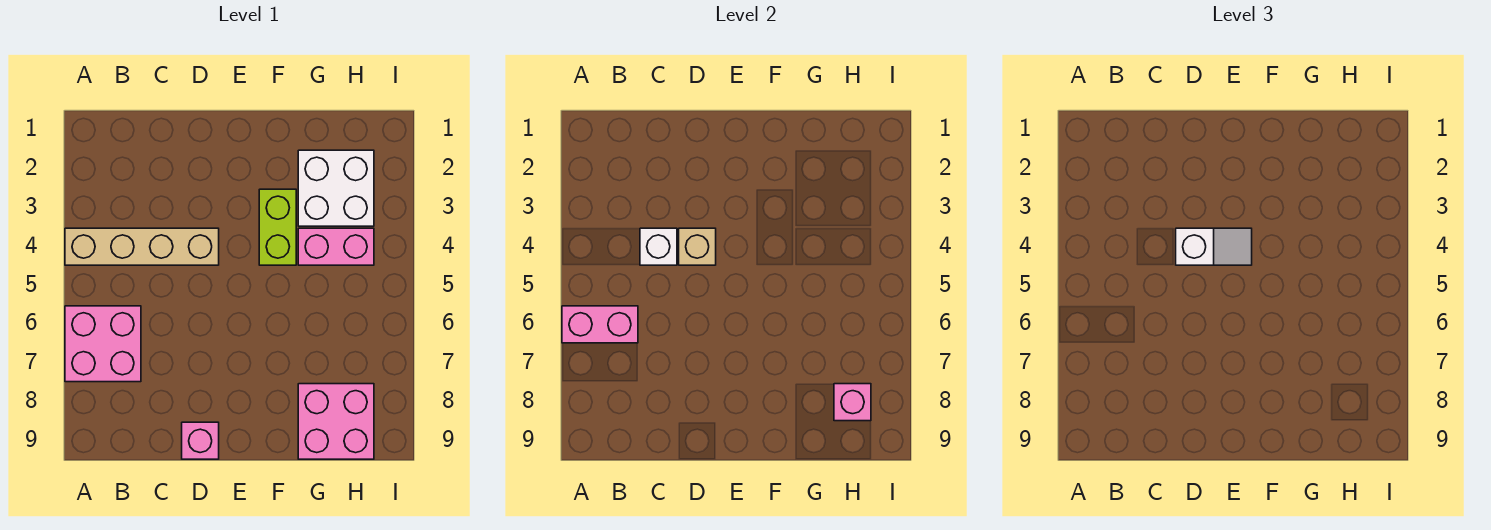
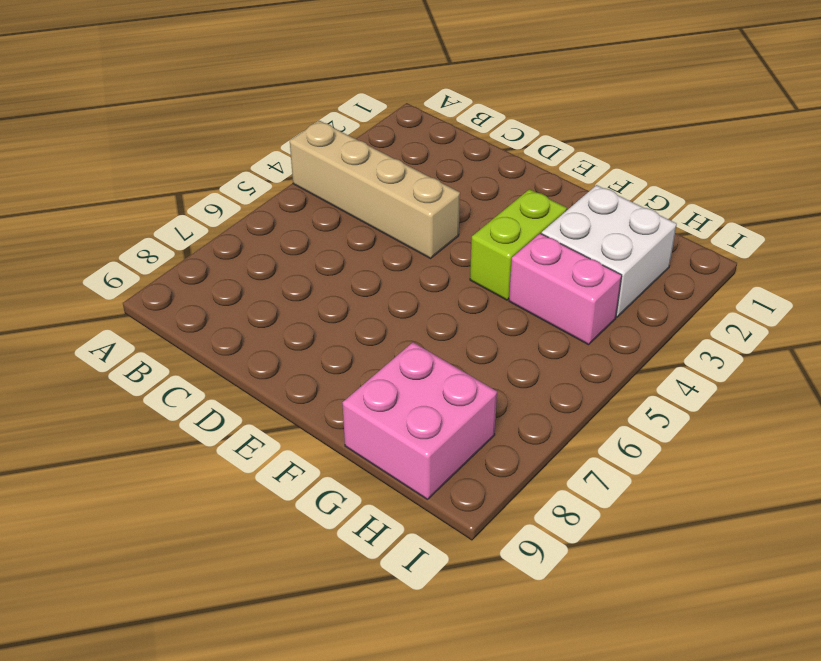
none -> pink 2x2 brick [65,306,141,382]
none -> pink 1x1 brick [182,422,219,459]
none -> pink 1x2 brick [562,306,638,343]

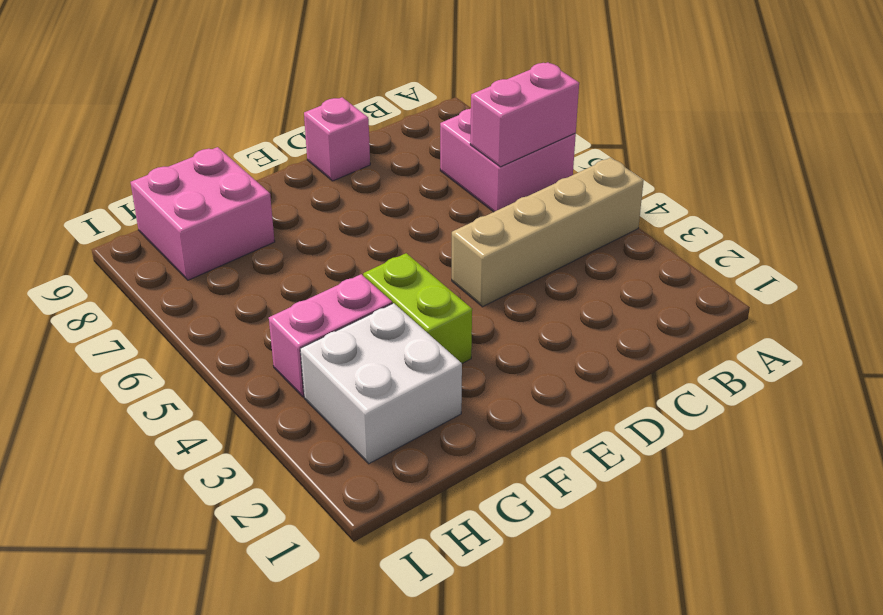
none -> white 1x1 brick [640,228,677,265]
none -> tan 1x1 brick [679,228,716,265]
none -> pink 1x1 brick [834,384,871,421]

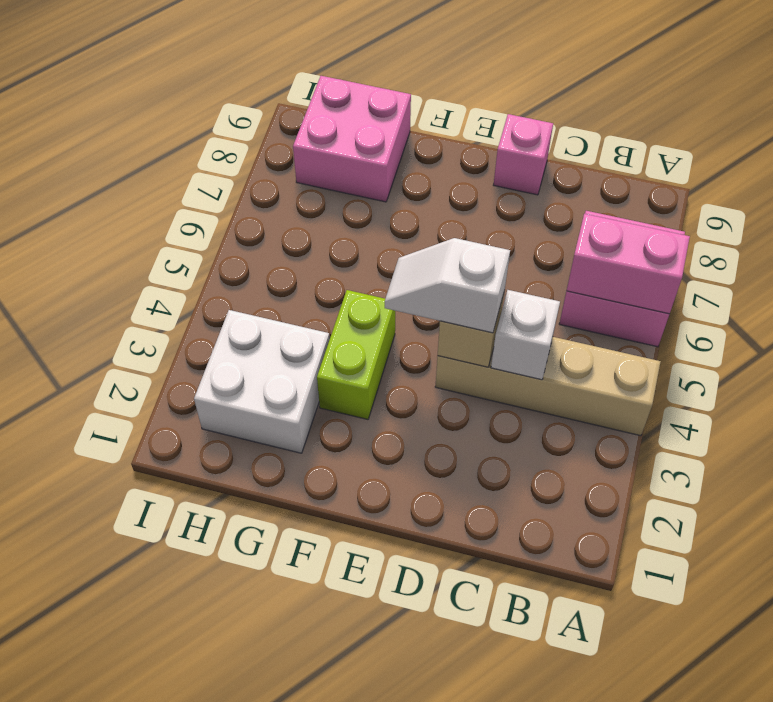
none -> pink 1x2 brick [298,228,374,265]
none -> pink 1x1 brick [834,384,871,421]

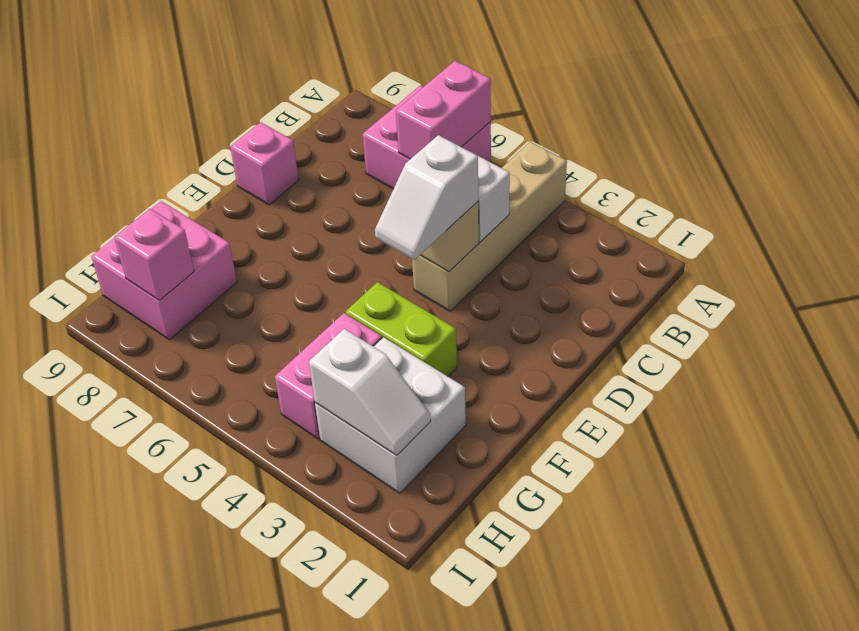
white 1x2 slope [309,329,431,455] -> none

